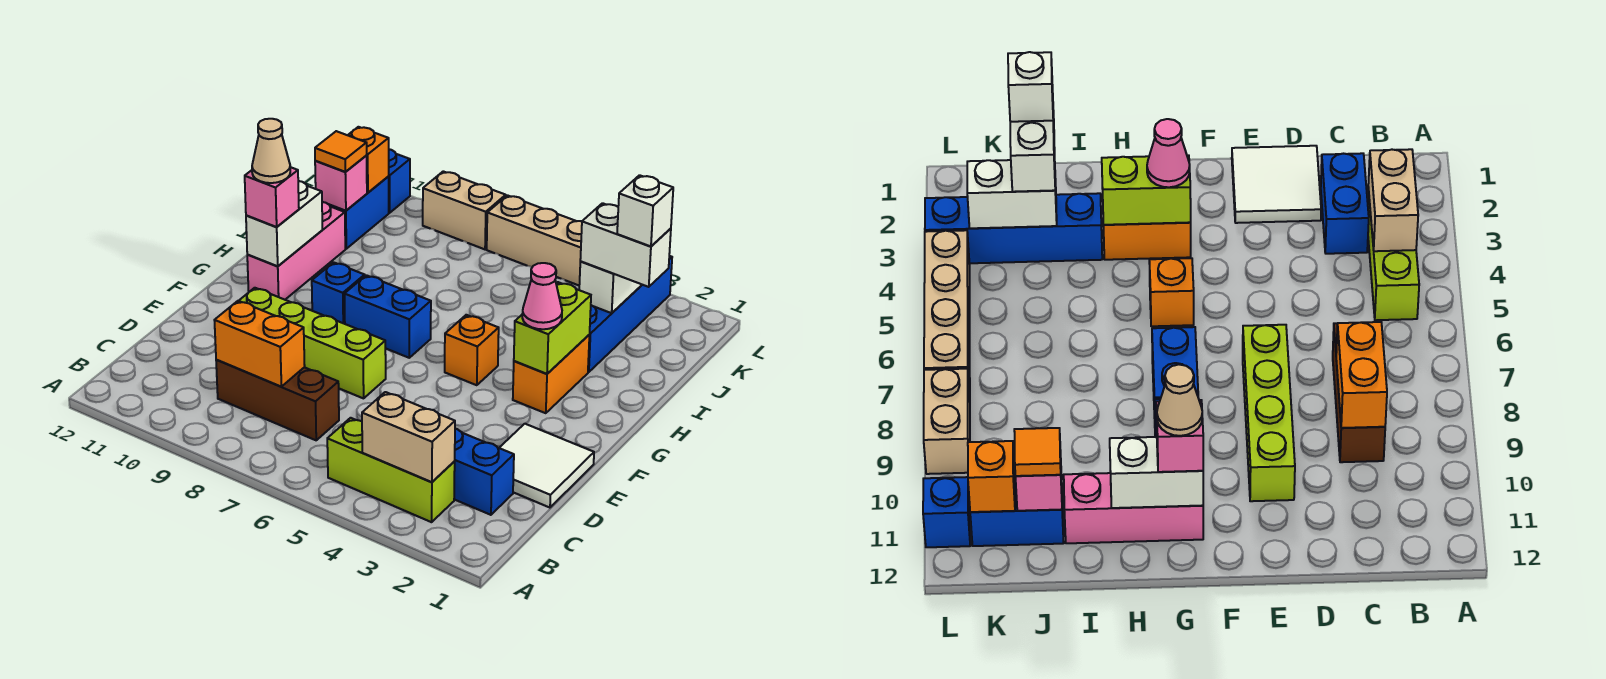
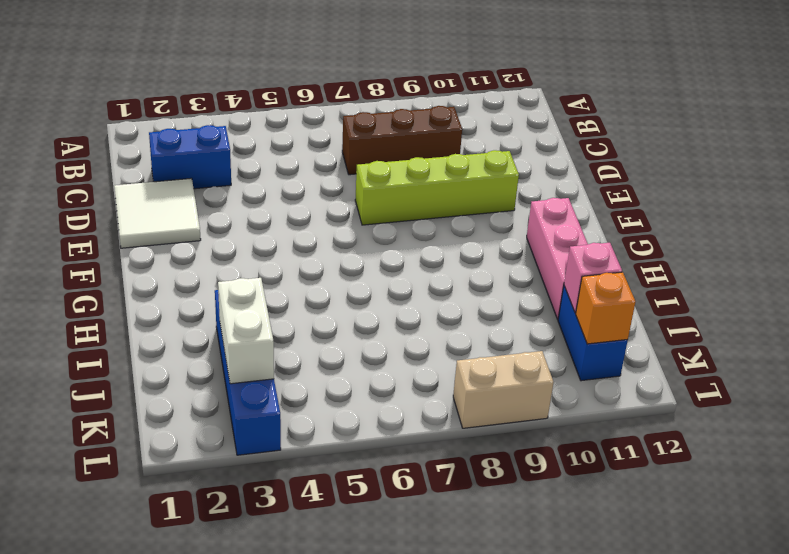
none -> lime 1x3 brick [327,418,455,522]
none -> orange 1x2 brick [513,335,589,413]
none -> orange 1x1 brick [445,315,499,385]

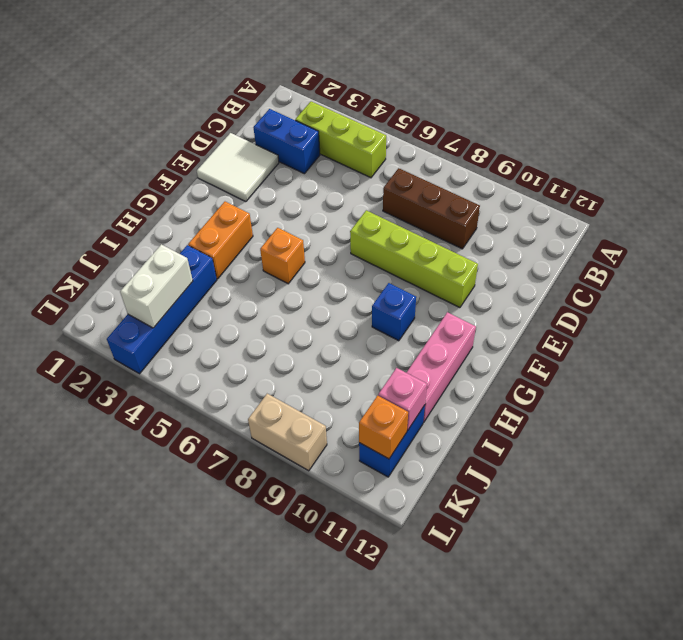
none -> blue 1x2 brick [344,275,431,358]
none -> tan 1x4 brick [487,195,582,285]
none -> blue 1x1 brick [388,149,410,213]

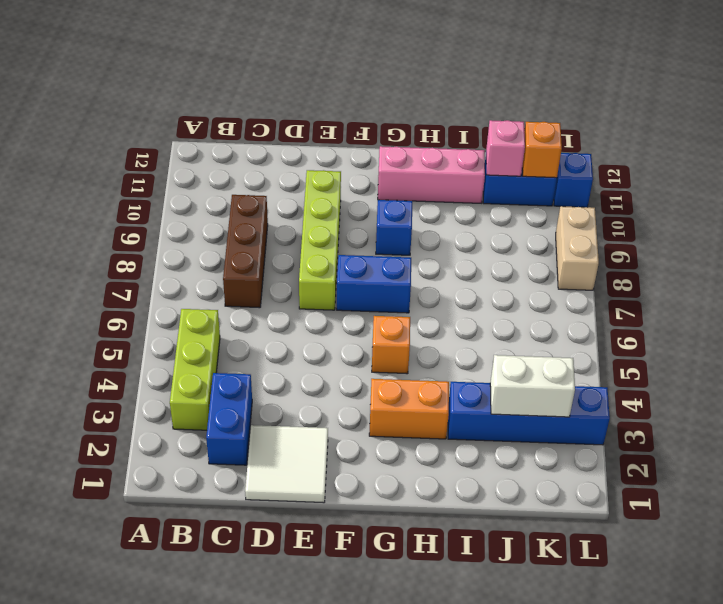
blue 1x2 brick [337,255,411,313] -> blue 1x2 brick turned to [344,275,431,358]
none -> tan 1x4 brick [487,195,582,285]
none -> tan 1x2 brick [362,392,455,482]
none -> orange 1x2 brick [214,301,305,387]

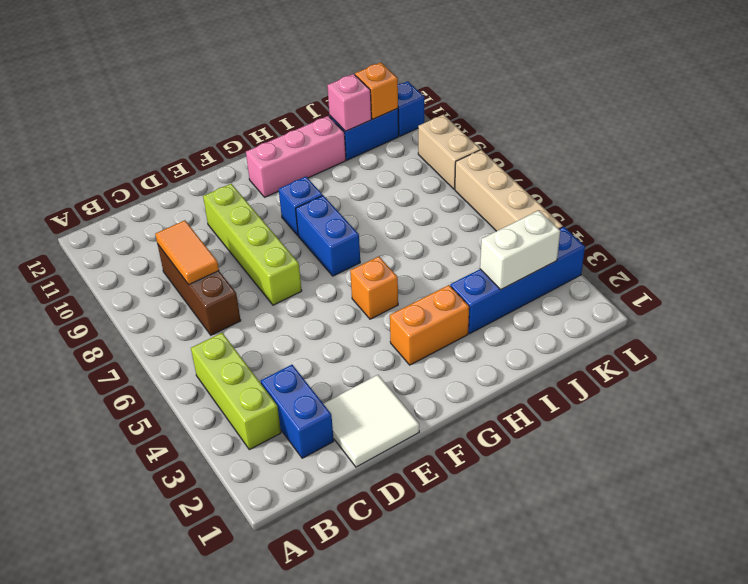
orange 1x2 tile [155,220,219,284] -> orange 1x2 brick [214,301,305,387]
none -> tan 1x2 brick [362,392,455,482]
none -> lime 1x2 brick [514,282,591,374]
none -> white 1x2 brick [246,181,322,266]

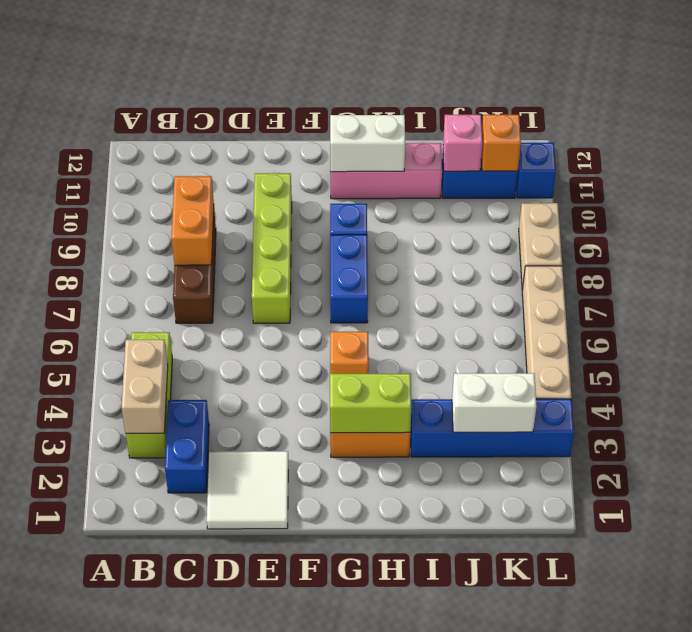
none -> pink 1x1 cone [522,263,562,329]
none -> pink 1x1 brick [245,167,299,227]
none -> white 1x2 brick [580,203,671,287]

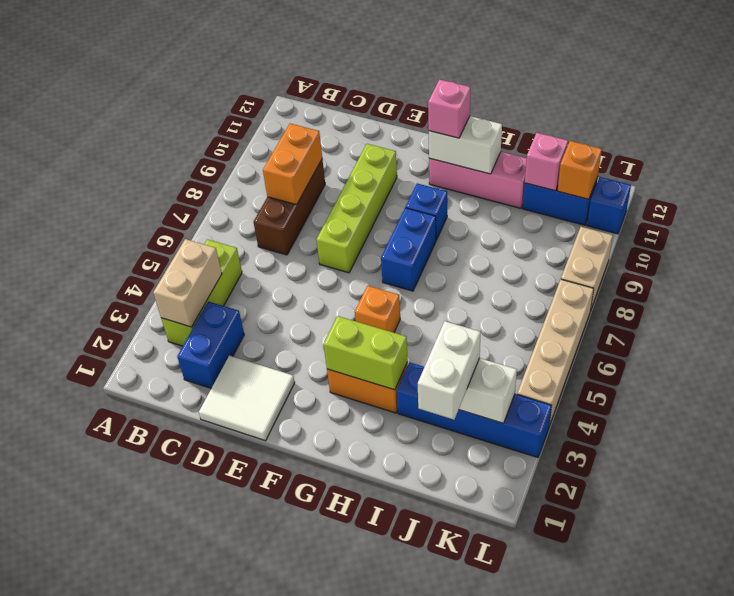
none -> pink 1x1 cone [522,263,562,329]
none -> orange 1x1 tile [315,131,367,172]
none -> tan 1x1 cone [252,119,290,183]

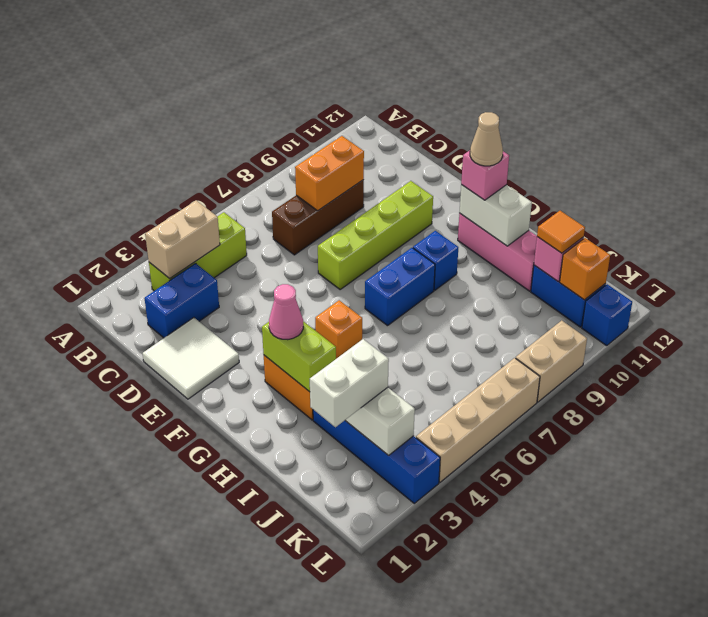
none -> white 1x1 brick [617,175,673,246]

